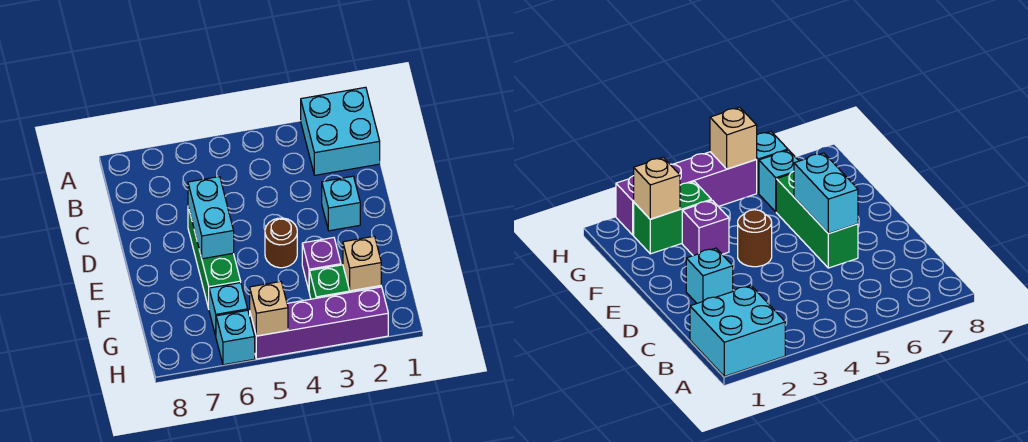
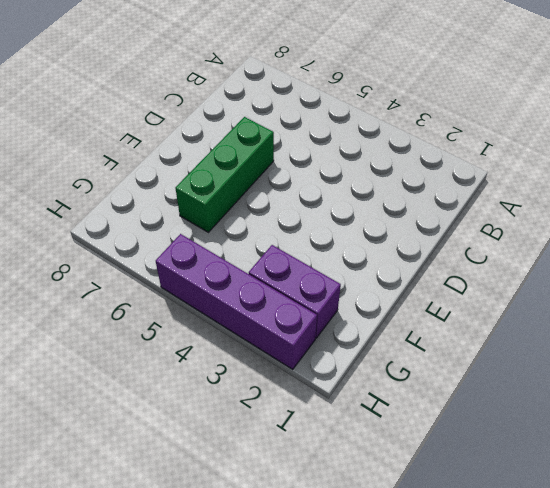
purple 1x2 brick [249,245,341,338] -> green 1x2 brick [309,265,381,299]
none -> cyan 2x2 brick [301,87,380,175]
none -> cyan 1x1 brick [322,176,360,231]
none -> brown 1x1 round brick [265,218,297,268]

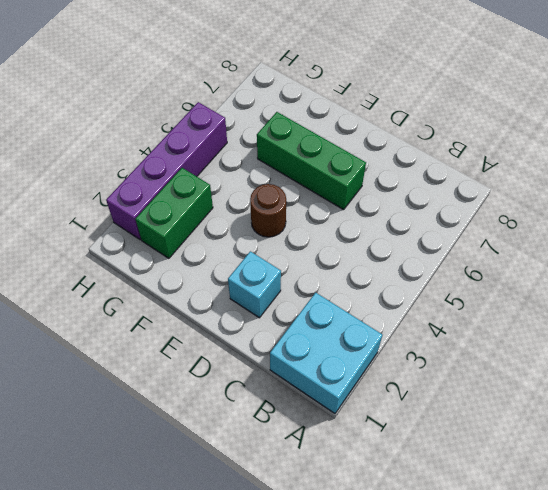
none -> purple 1x1 brick [302,238,341,290]
none -> cyan 1x1 brick [209,283,248,336]
none -> cyan 1x1 brick [216,310,255,365]

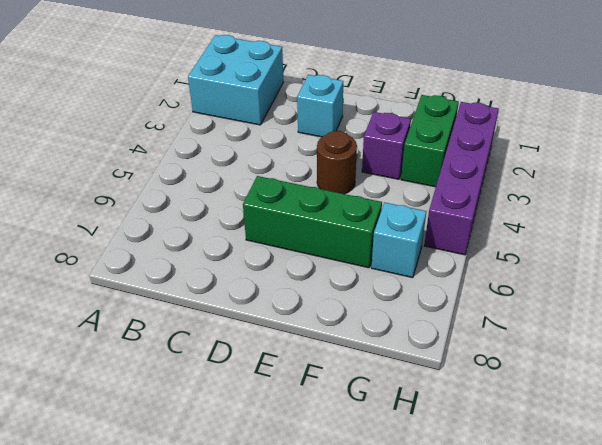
none -> cyan 1x1 brick [216,310,255,365]
none -> cyan 1x2 brick [188,177,234,259]
none -> tan 1x1 brick [343,236,381,291]

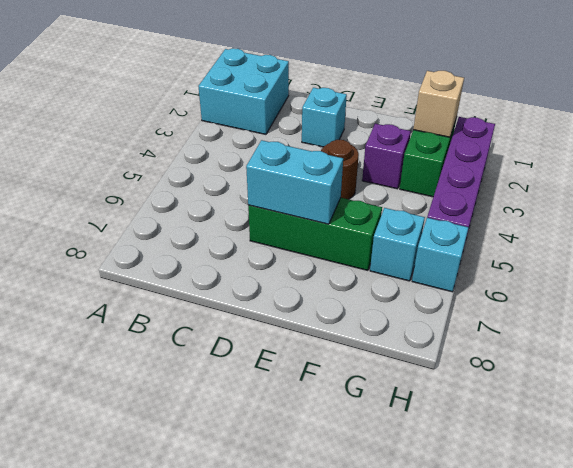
none -> tan 1x1 brick [250,282,288,336]

